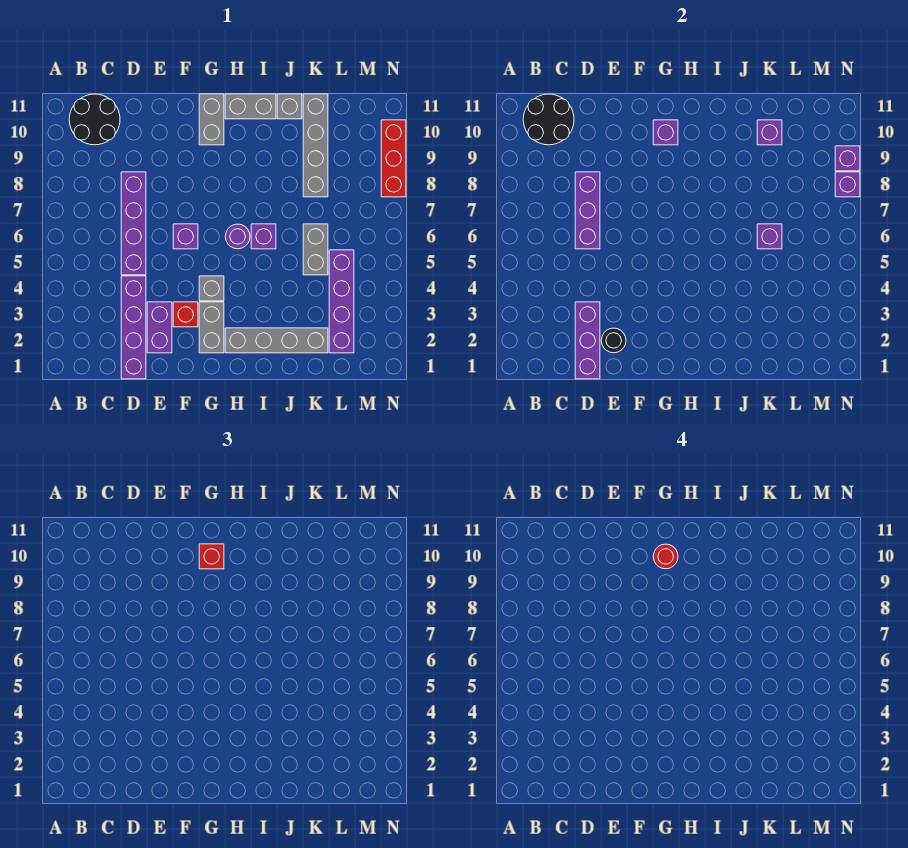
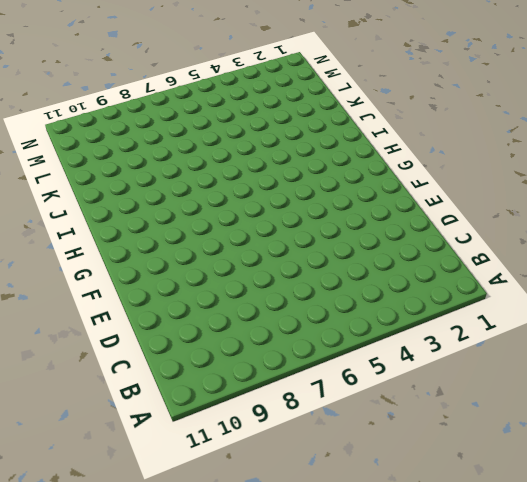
none -> black 2x2 round brick [69,94,120,145]
none -> purple 1x4 brick [121,276,146,379]
none -> purple 1x4 brick [121,172,146,275]

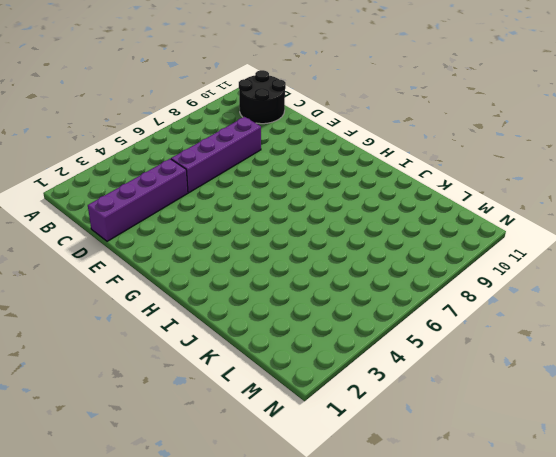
none -> purple 1x2 brick [147,302,172,353]
none -> red 1x1 brick [173,302,198,327]
none -> purple 1x1 brick [173,224,198,249]

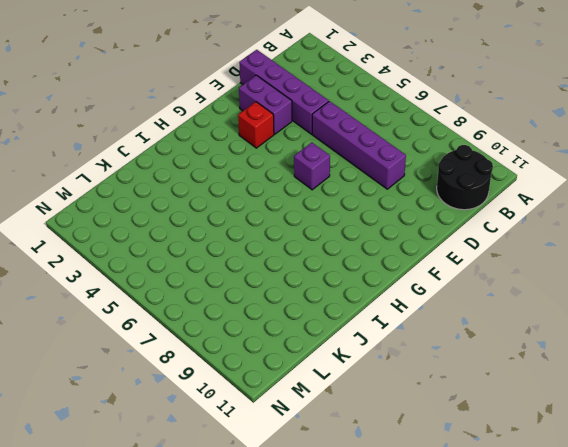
none -> grey 1x2 brick [199,302,224,353]
none -> grey 1x1 brick [199,276,224,301]
none -> grey 1x2 brick [199,94,224,145]

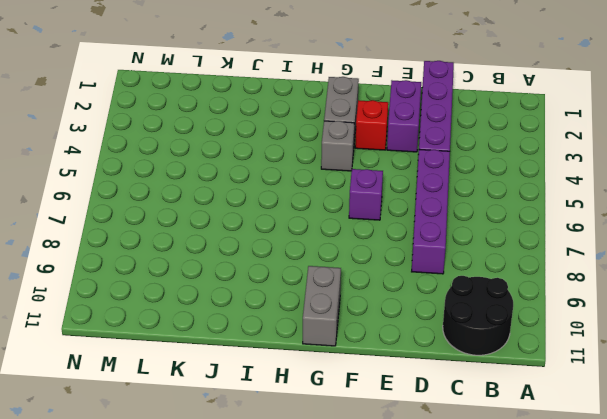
none -> grey 1x4 brick [225,328,328,353]
none -> purple 1x1 round brick [225,224,250,249]
none -> grey 1x2 brick [225,94,276,119]

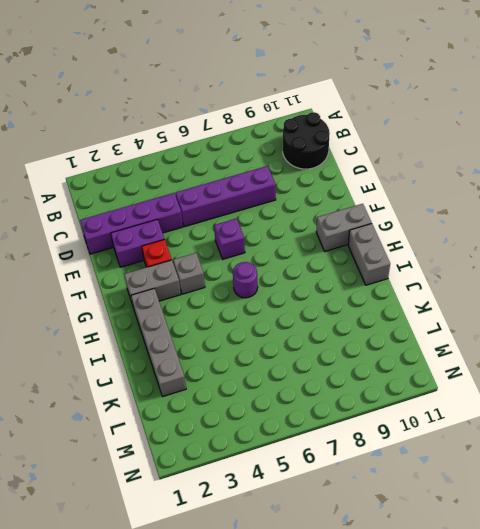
none -> purple 1x1 brick [251,224,276,249]
none -> grey 1x1 brick [277,94,302,119]
none -> grey 1x2 brick [303,224,328,275]

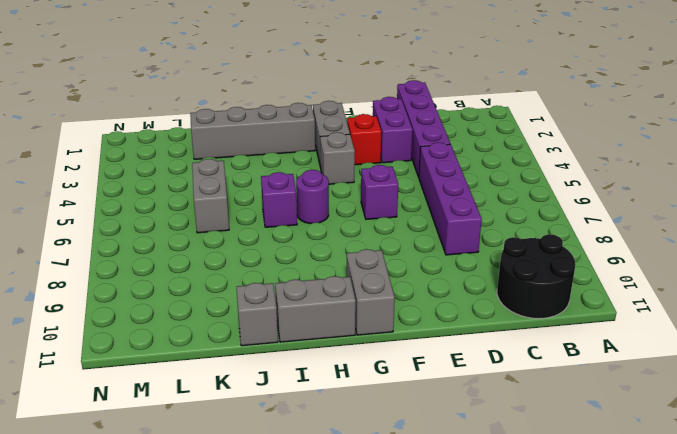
none -> grey 1x4 brick [303,94,328,197]
none -> purple 1x4 brick [329,250,354,353]
none -> red 1x3 brick [381,120,406,197]

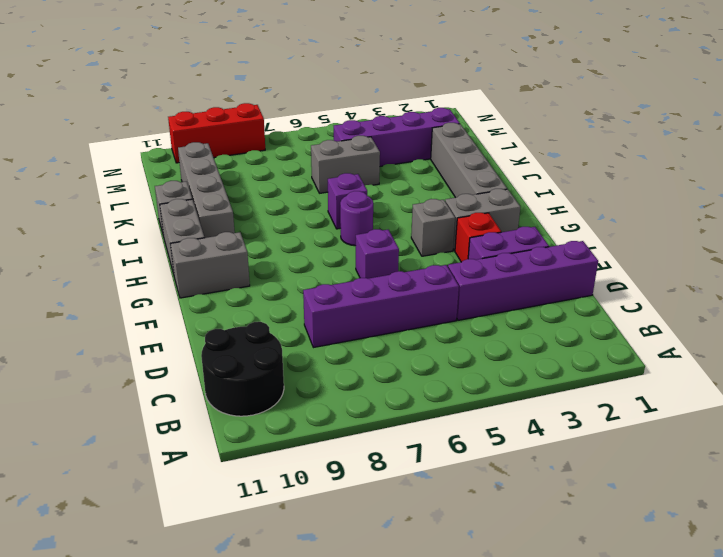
grey 1x4 brick [178,142,235,238] -> grey 1x4 brick turned to [303,94,328,197]
none -> black 2x2 round brick [523,94,574,145]
none -> purple 1x3 brick [575,302,600,379]
none -> purple 1x3 brick [575,172,600,249]

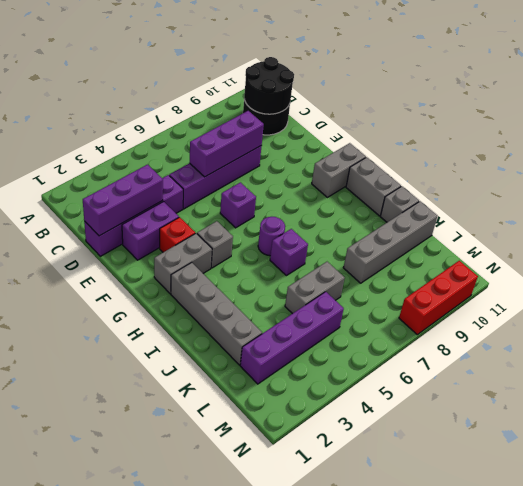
none -> black 1x1 round brick [601,328,626,353]
none -> purple 1x1 brick [653,120,678,145]
none -> purple 1x1 brick [757,224,782,249]

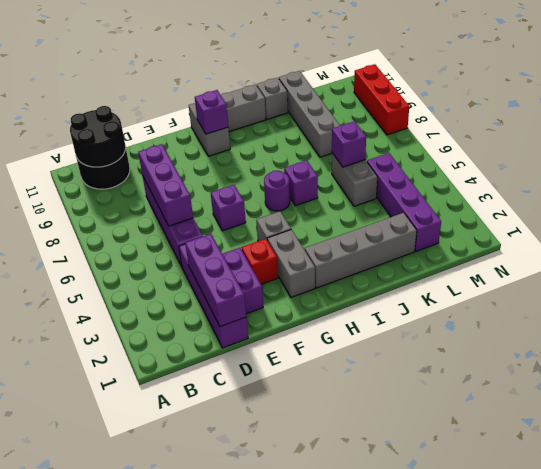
none -> black 1x1 round brick [601,328,626,353]
none -> purple 1x1 brick [757,120,782,145]
none -> purple 1x1 brick [835,172,860,197]

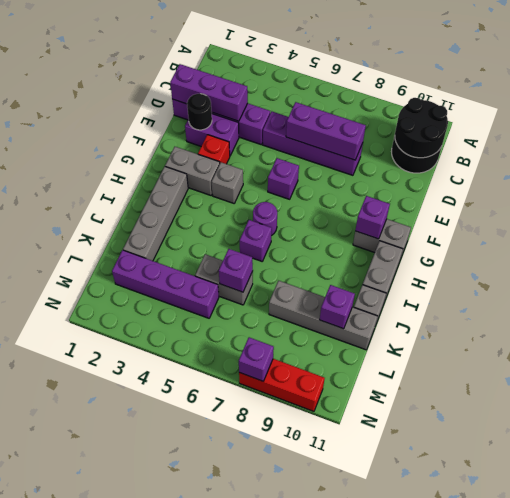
none -> purple 1x1 brick [835,146,860,171]
none -> red 1x1 brick [199,544,224,569]
none -> red 1x1 round brick [653,544,678,569]

